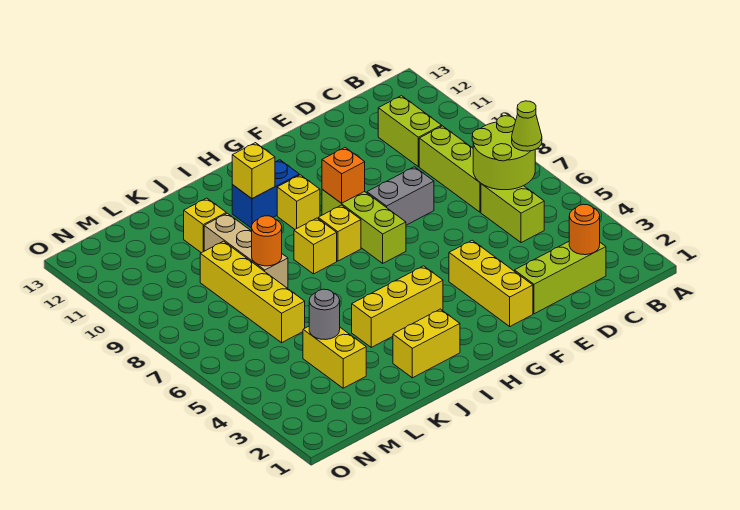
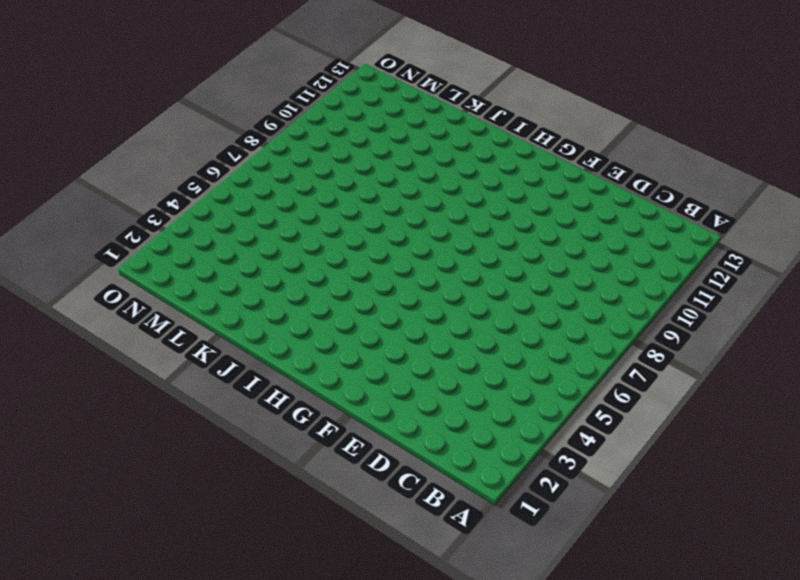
none -> lime 1x3 brick [515,242,606,314]
none -> lime 1x2 brick [481,184,544,243]
none -> lime 1x3 brick [419,126,481,212]

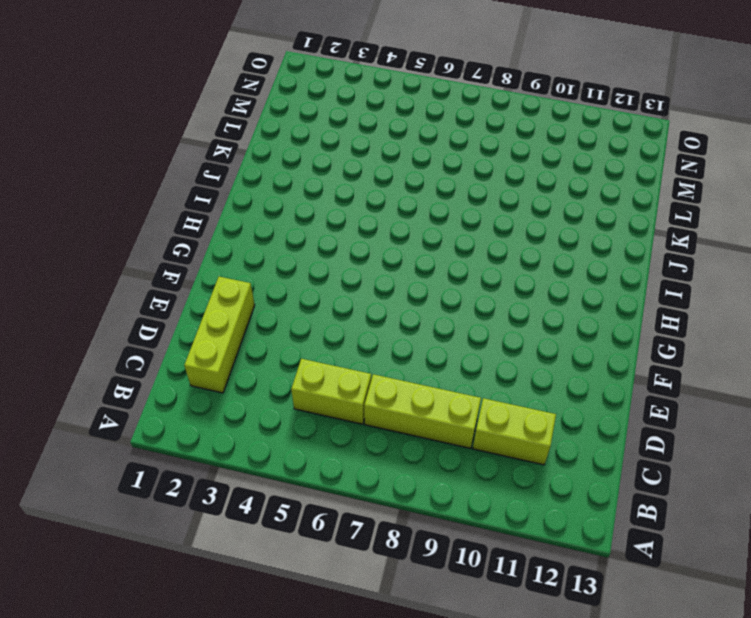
none -> grey 1x2 brick [367,167,434,225]
none -> yellow 1x3 brick [449,240,533,326]
none -> lime 1x3 brick [322,190,406,263]

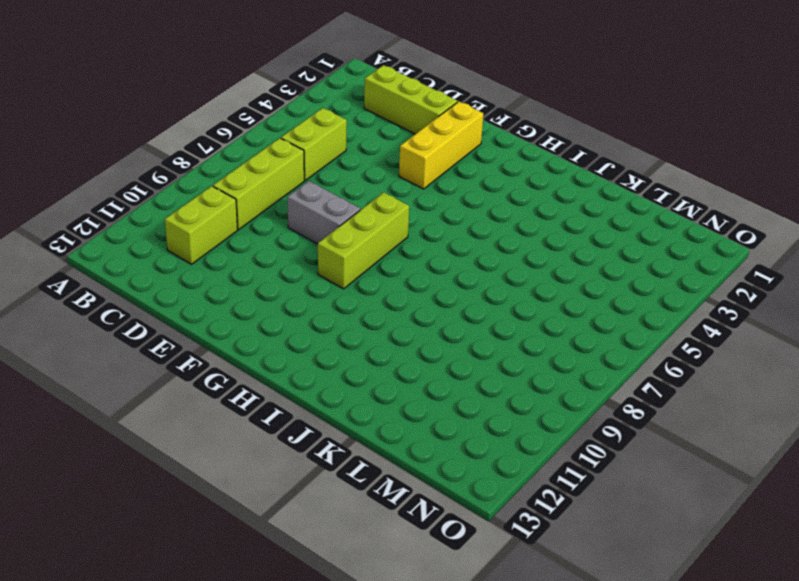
none -> yellow 1x3 brick [352,266,443,347]
none -> yellow 1x1 brick [318,205,361,261]
none -> yellow 1x1 brick [277,175,320,229]

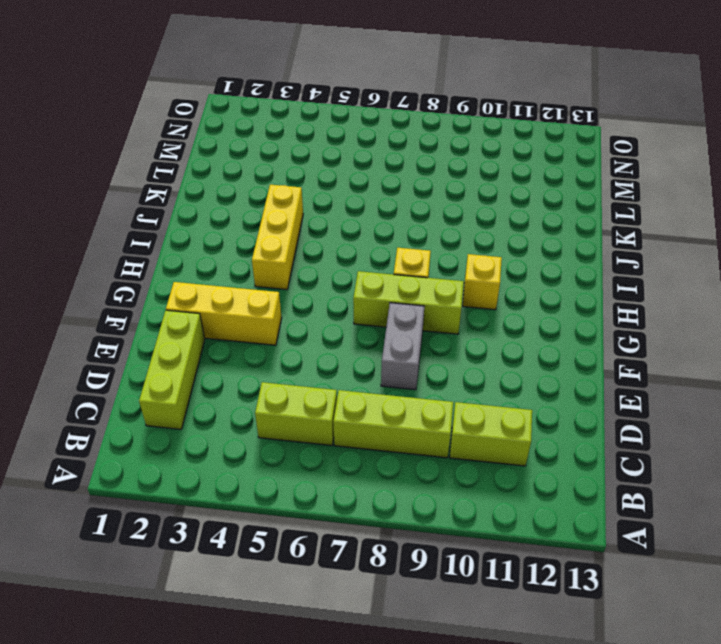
none -> blue 1x2 brick [232,160,299,228]
none -> yellow 1x2 brick [393,309,460,378]
none -> yellow 1x1 brick [294,218,337,274]

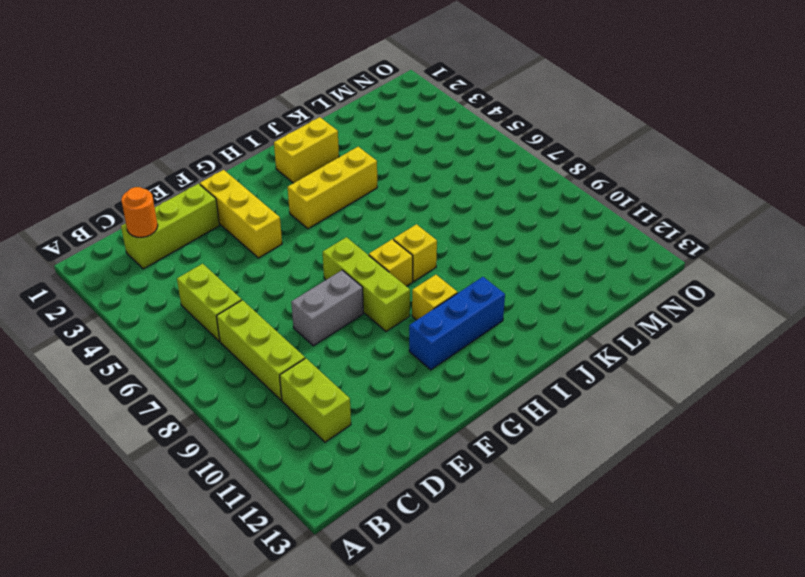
blue 1x3 brick [409,277,505,370] -> blue 1x2 brick [232,160,299,228]
none -> tan 1x3 brick [204,213,288,288]
none -> yellow 1x1 brick [184,198,226,253]
none -> yellow 1x2 brick [303,326,366,388]

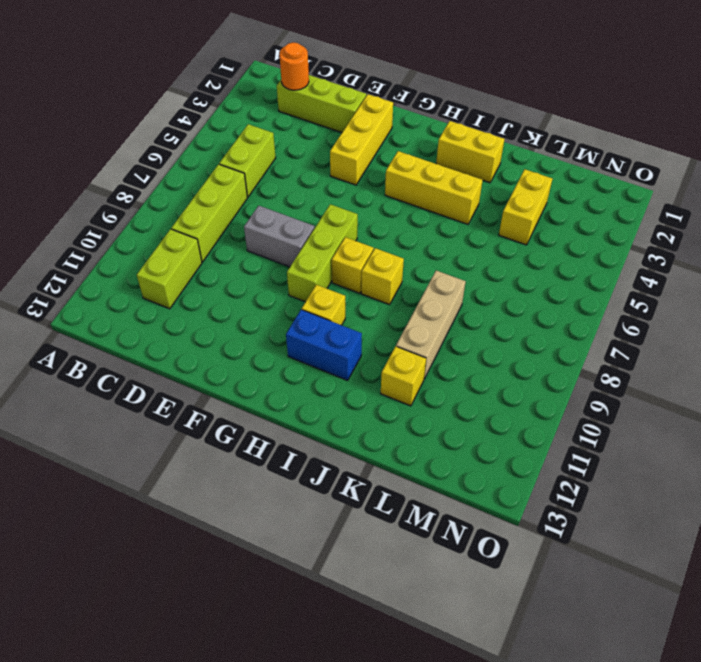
none -> yellow 1x4 brick [200,241,305,343]
none -> lime 2x2 round brick [472,116,535,190]
none -> orange 1x1 brick [322,147,365,203]

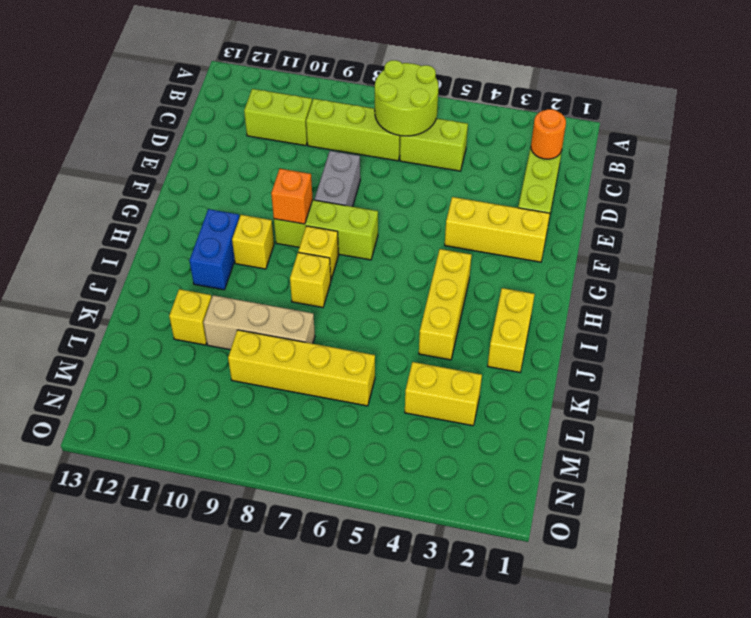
none -> yellow 1x1 brick [232,143,275,199]
none -> orange 1x1 round brick [252,216,282,266]
none -> grey 1x1 round brick [309,289,340,340]

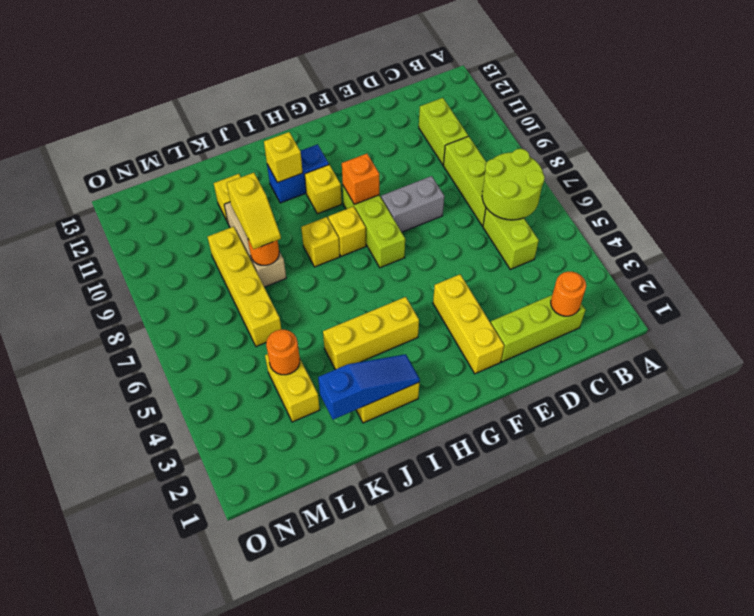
blue 1x3 slope [318,354,420,420] -> none
yellow 1x2 slope [227,173,281,249] -> none
orange 1x1 round brick [266,330,300,375] -> grey 1x1 round brick [309,289,340,340]
none -> lime 1x1 cone [512,101,542,151]

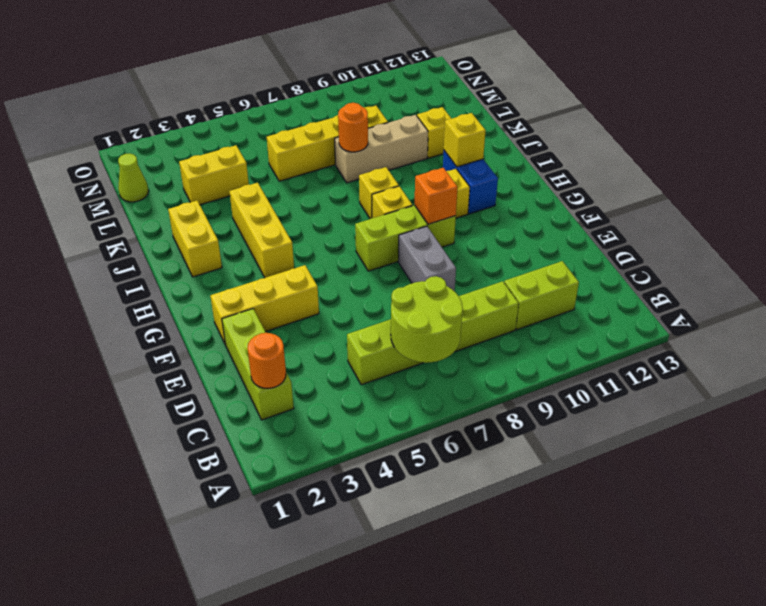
lime 1x1 cone [118,153,149,202] -> lime 1x1 cone moved to [512,101,542,151]
none -> grey 1x1 round brick [309,289,340,340]

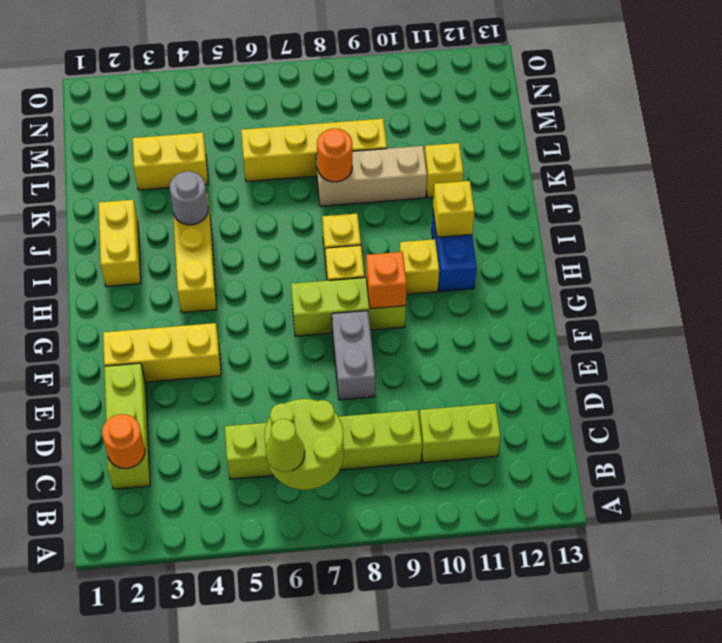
grey 1x1 round brick [169,171,208,225] -> grey 1x1 round brick moved to [309,289,340,340]

